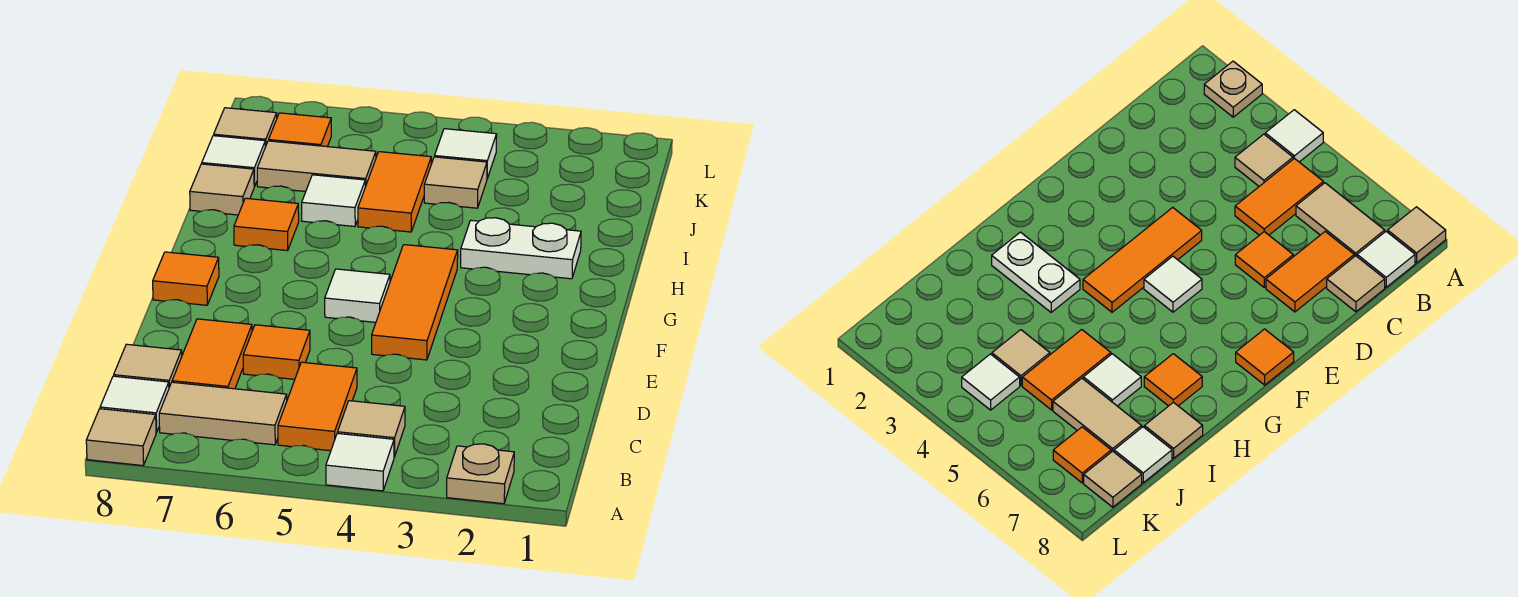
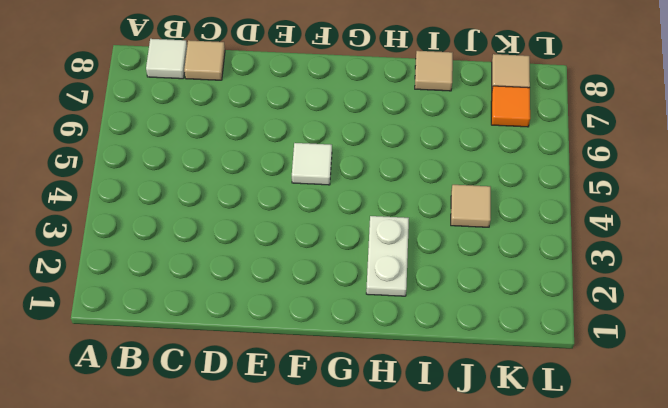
none -> tan 1x1 plate [447,444,514,504]
none -> white 1x1 tile [326,433,394,491]
none -> tan 1x1 tile [86,409,156,466]

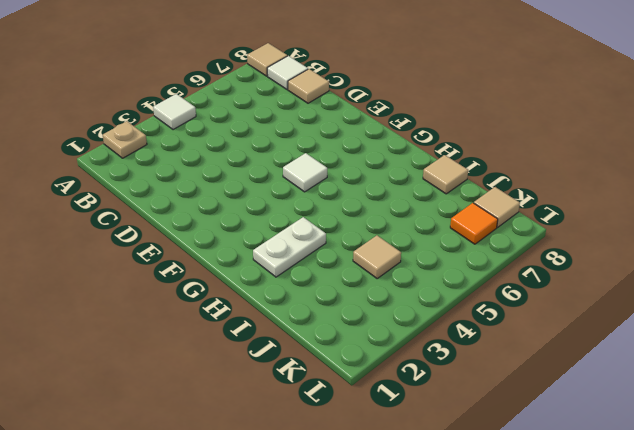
none -> tan 1x1 tile [338,401,405,457]
none -> orange 1x2 tile [278,362,357,451]
none -> tan 1x2 tile [159,382,287,445]

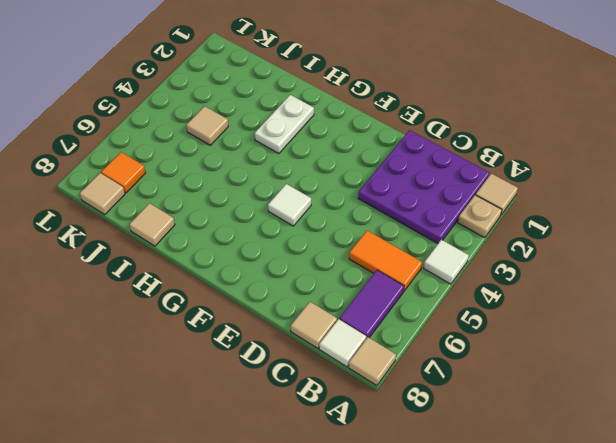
tan 1x1 tile [476,174,518,215] -> tan 1x1 tile moved to [338,401,405,457]
purple 3x3 plate [358,130,490,244] -> none
purple 1x2 tile [339,270,404,339] -> tan 1x2 tile [159,382,287,445]
none -> orange 1x2 tile [172,319,252,389]
none -> orange 1x1 tile [243,325,310,379]
none -> orange 1x3 tile [372,245,458,360]

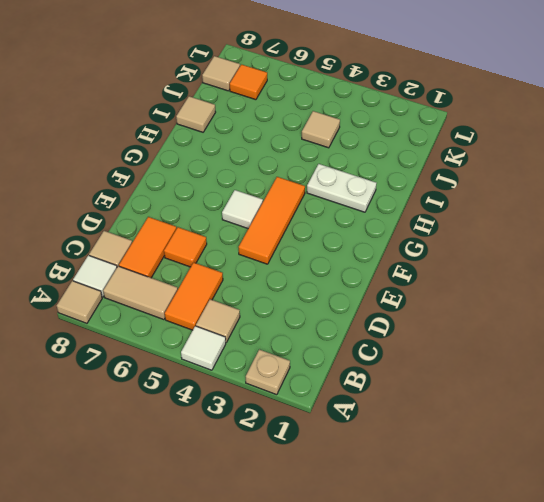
none -> orange 1x1 tile [153,252,219,305]
none -> orange 1x1 tile [234,198,299,251]
none -> orange 1x2 tile [358,152,431,232]

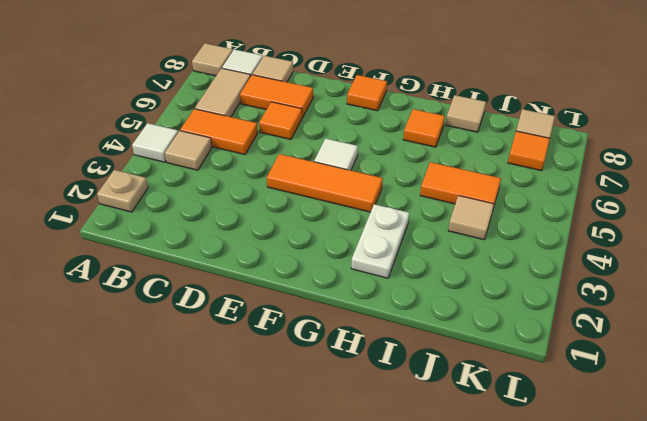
none -> white 1x1 tile [302,175,365,226]
none -> tan 1x2 tile [257,141,376,191]
none -> white 1x1 tile [202,136,265,186]

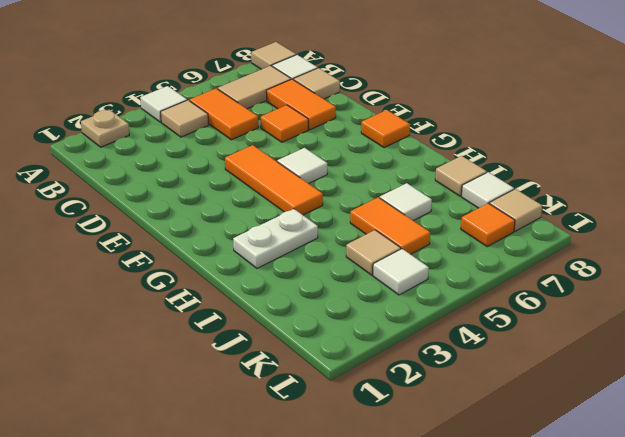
none -> orange 1x1 tile [234,198,299,251]
none -> tan 1x2 tile [257,141,376,191]

